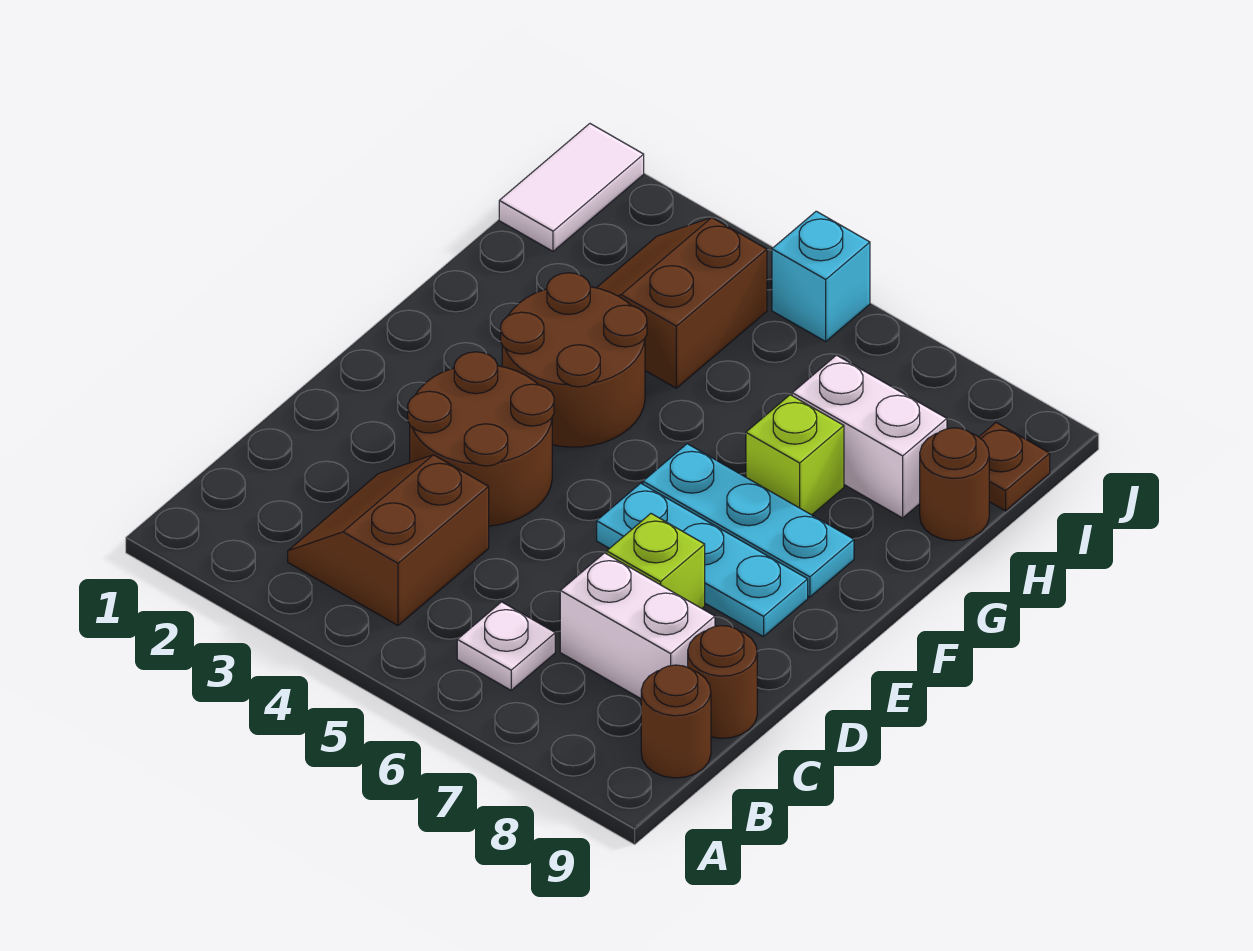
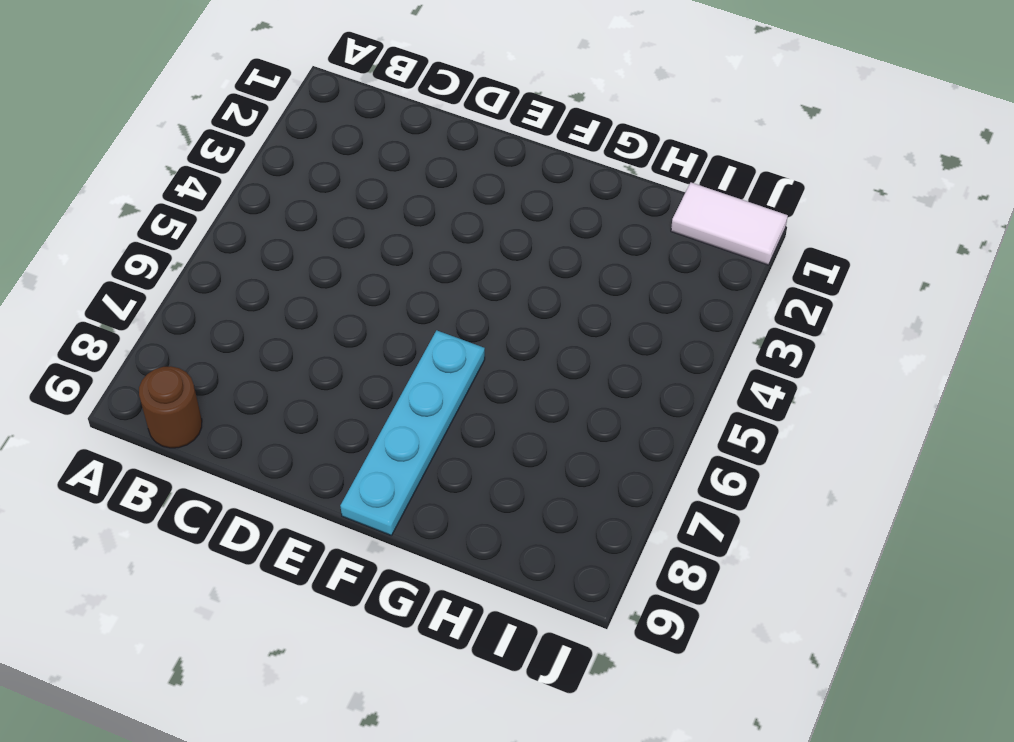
cyan 1x4 plate [340,330,485,536] -> cyan 1x3 plate [643,444,854,597]
none -> brown 2x2 slope [288,455,489,625]
none -> white 1x1 plate [457,602,555,690]
none -> white 1x2 brick [560,553,715,699]

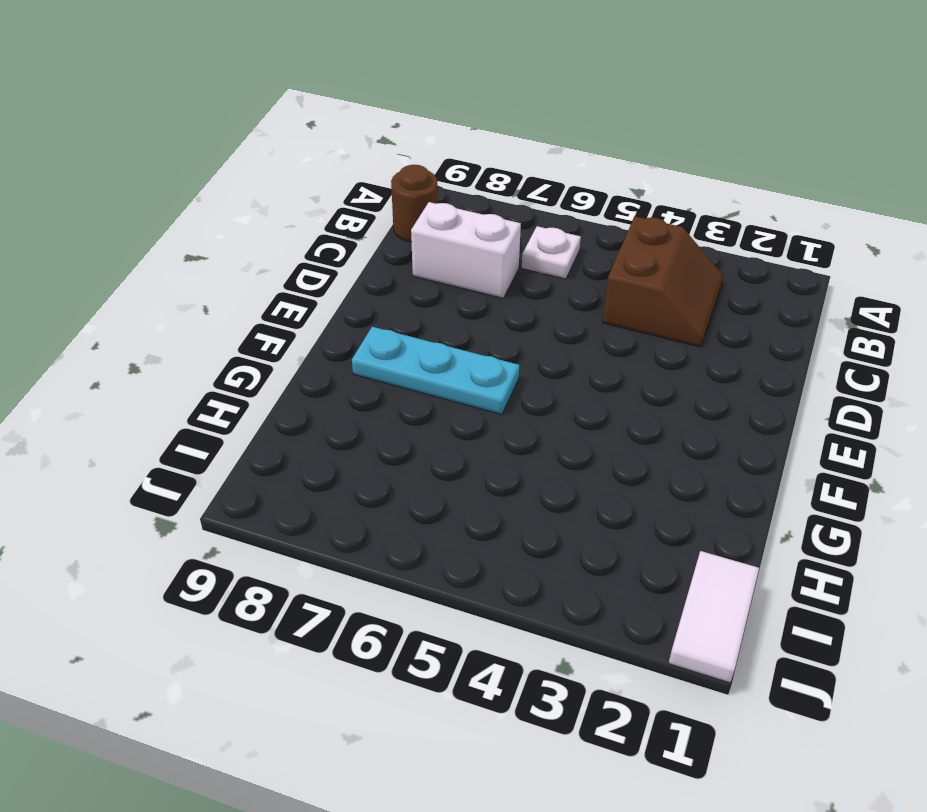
none -> brown 1x1 round brick [688,626,757,738]
none -> brown 2x2 round brick [408,352,554,526]
none -> lime 1x1 brick [607,514,705,608]

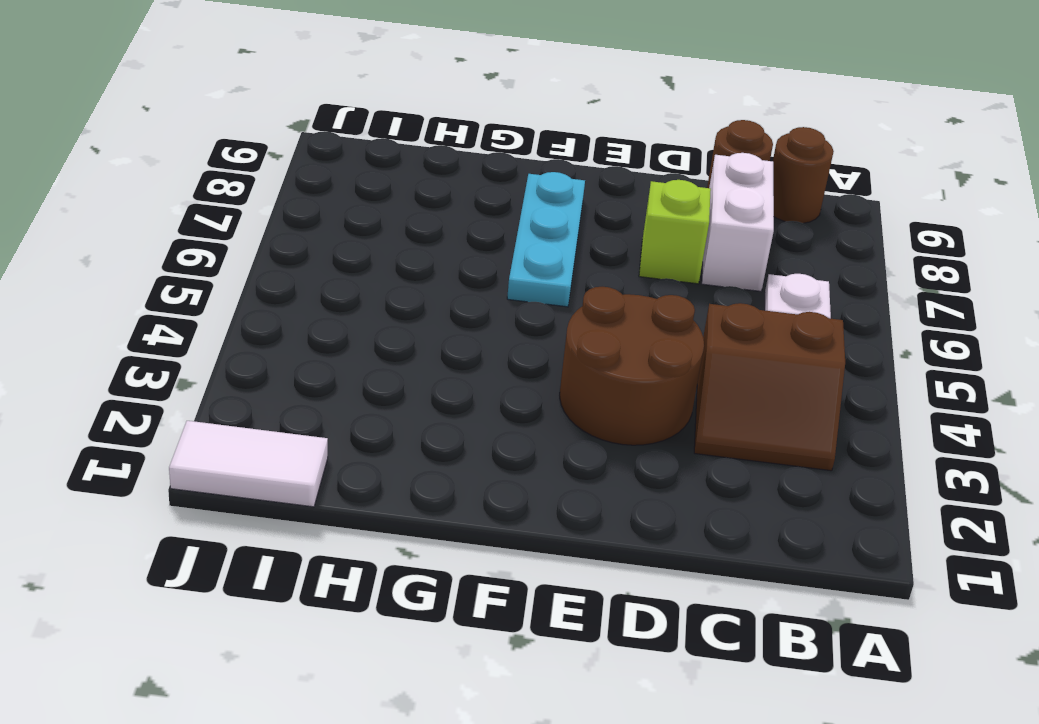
none -> cyan 1x3 plate [597,483,808,637]
none -> brown 2x2 round brick [501,273,647,447]
none -> lime 1x1 brick [746,395,844,515]

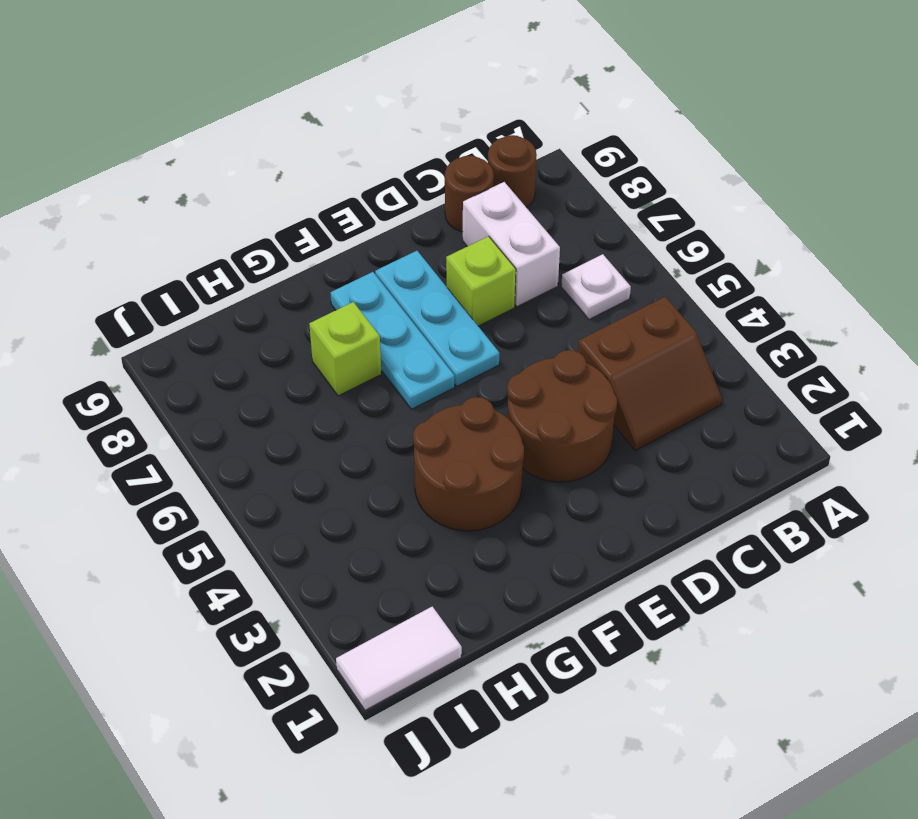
none -> brown 2x2 slope [597,218,767,388]
none -> white 1x2 brick [792,355,947,518]
none -> brown 1x1 round brick [920,428,989,541]

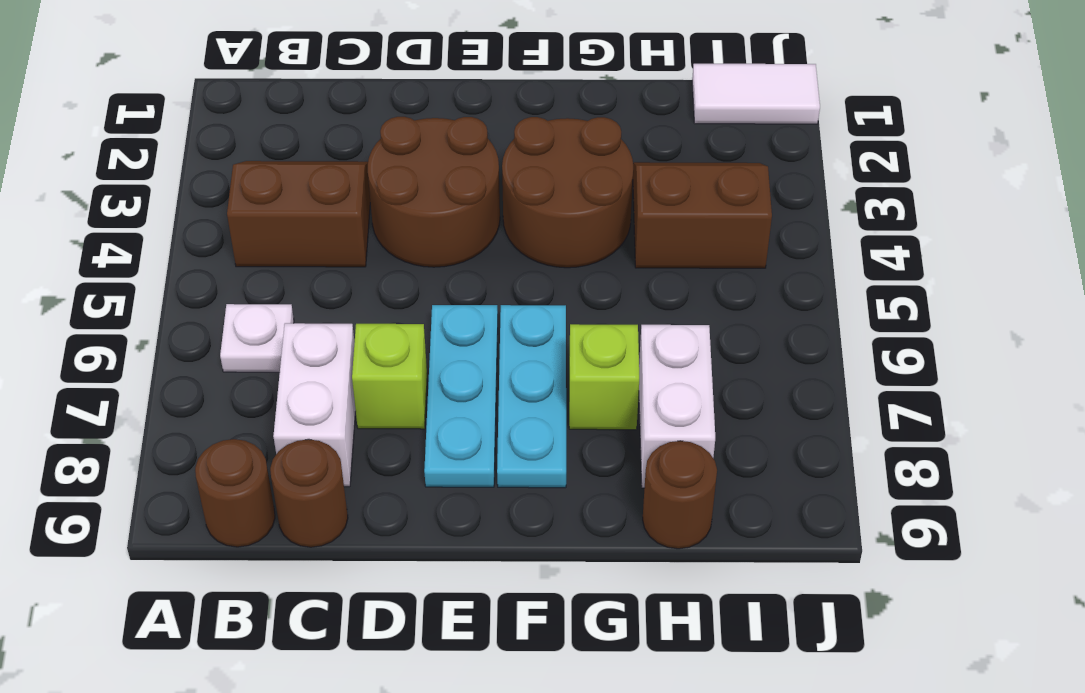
none -> brown 1x1 plate [979,423,1050,511]
none -> cyan 1x1 brick [772,211,870,341]

